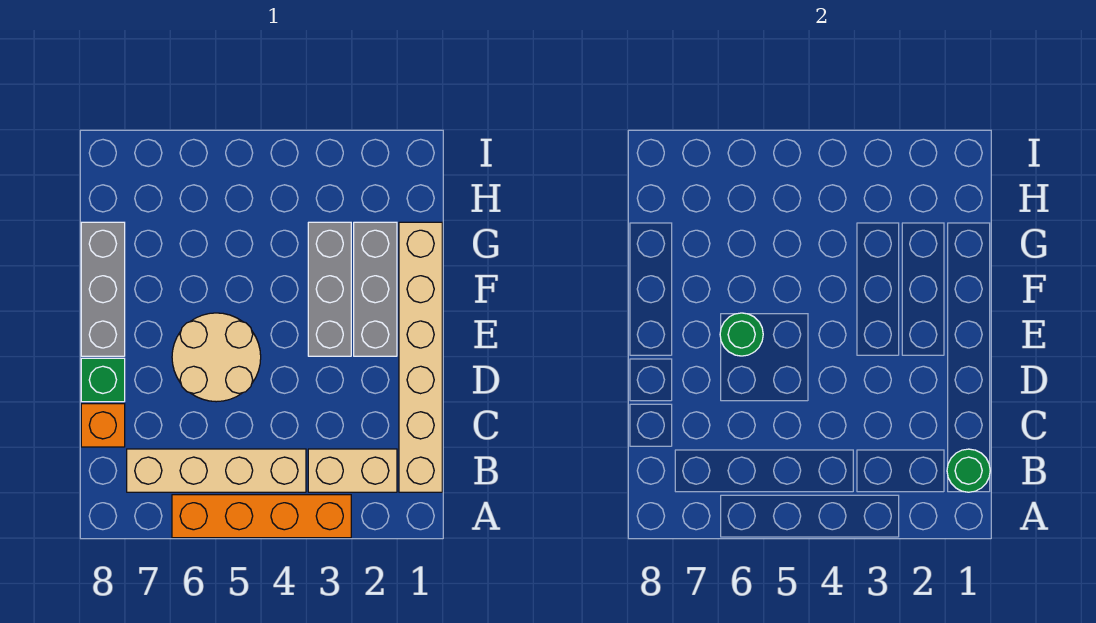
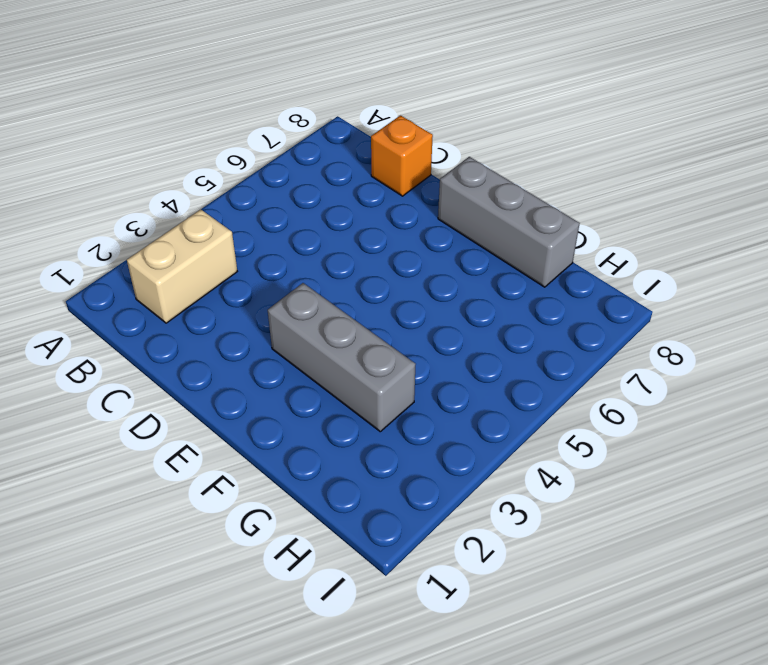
none -> orange 1x4 brick [172,495,351,538]
none -> tan 1x6 brick [399,222,442,492]
none -> tan 1x4 brick [127,449,306,492]

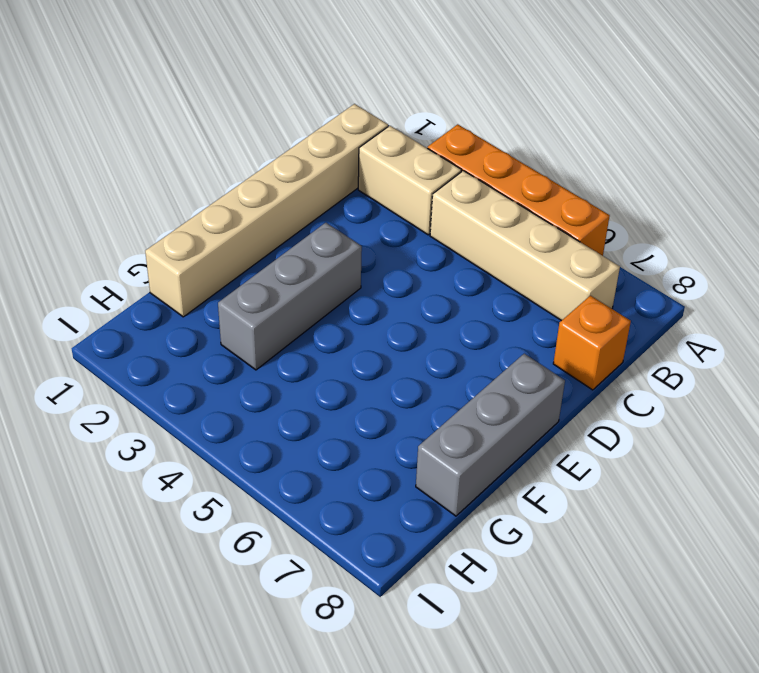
none -> tan 2x2 round brick [172,313,261,402]
none -> green 1x1 brick [81,358,125,402]
none -> grey 1x3 brick [354,222,397,356]

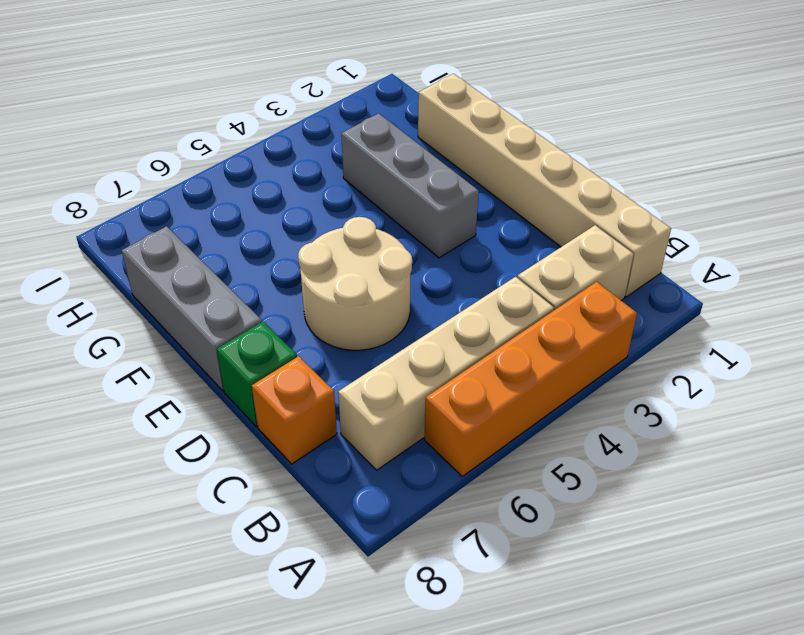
none -> grey 1x3 brick [354,222,397,356]
none -> green 1x1 round brick [947,449,990,492]
none -> green 1x1 round brick [720,313,763,356]

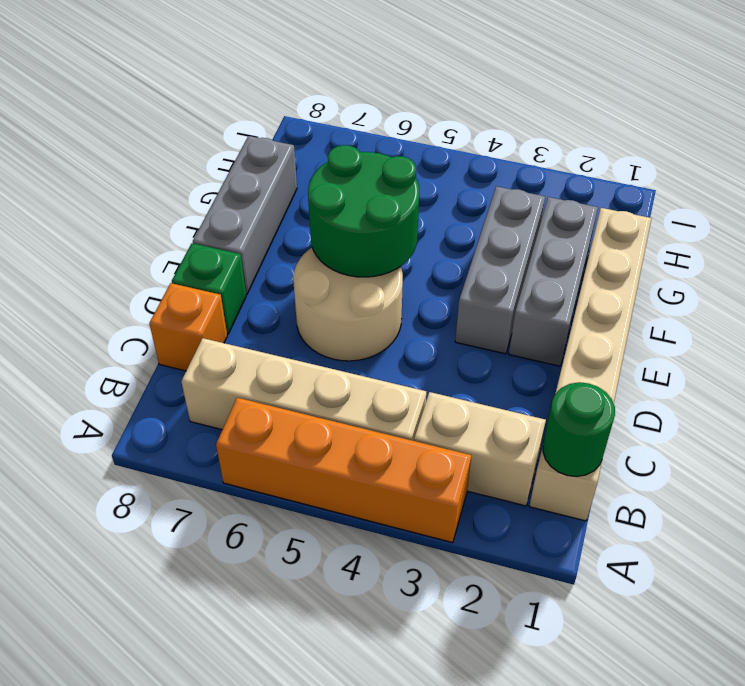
green 2x2 round brick [308,145,419,277] -> green 1x1 round brick [720,313,763,356]

